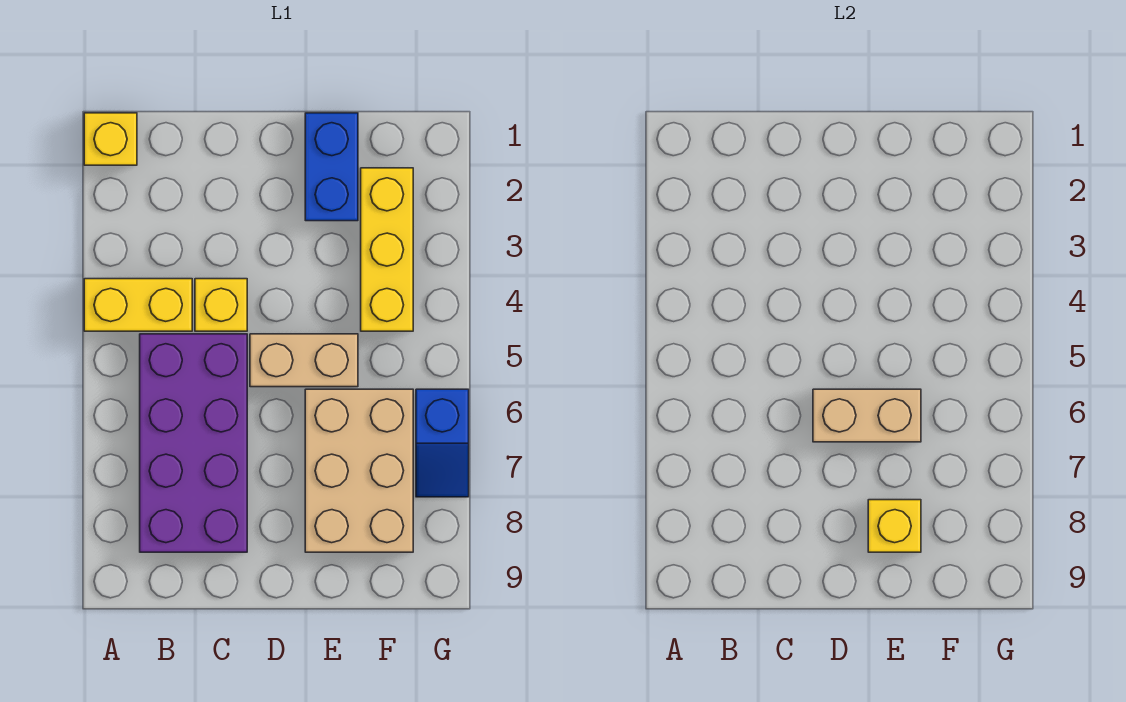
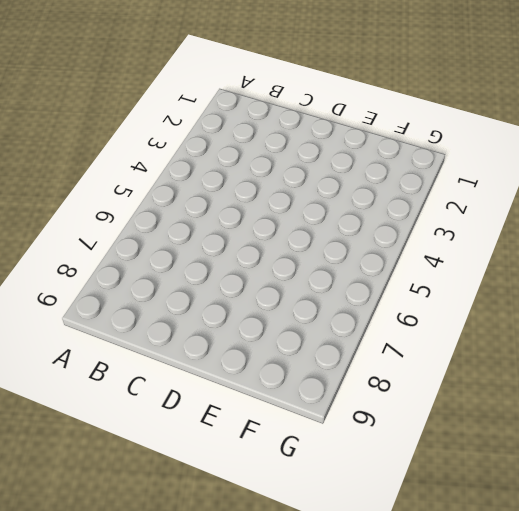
none -> yellow 1x1 brick [84,113,137,165]
none -> yellow 1x2 brick [84,279,192,331]

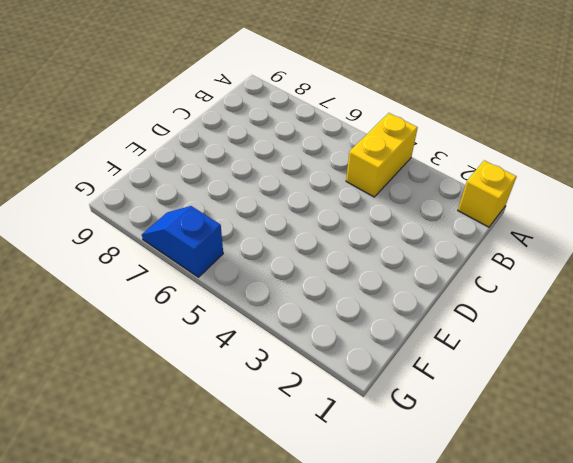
none -> purple 2x4 brick [140,334,247,552]
none -> yellow 1x1 brick [195,279,247,331]

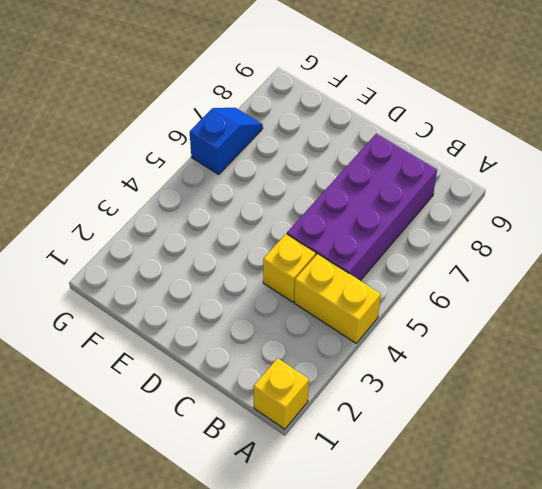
none -> tan 1x2 brick [250,334,358,387]
none -> blue 1x2 brick [305,113,358,221]

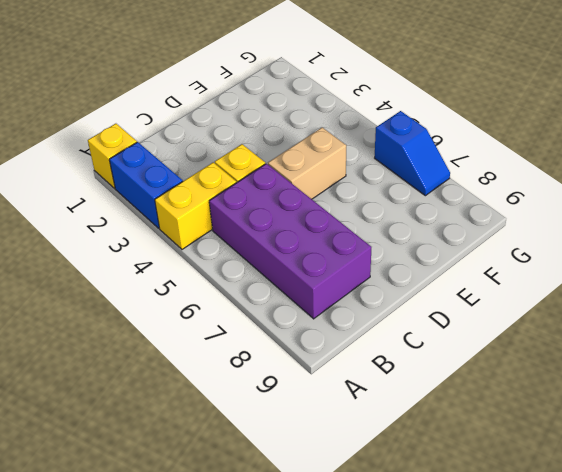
blue 1x2 brick [109,142,183,228] -> blue 1x2 brick moved to [305,113,358,221]
none -> tan 2x3 brick [305,389,413,552]
none -> yellow 1x3 brick [361,168,413,331]

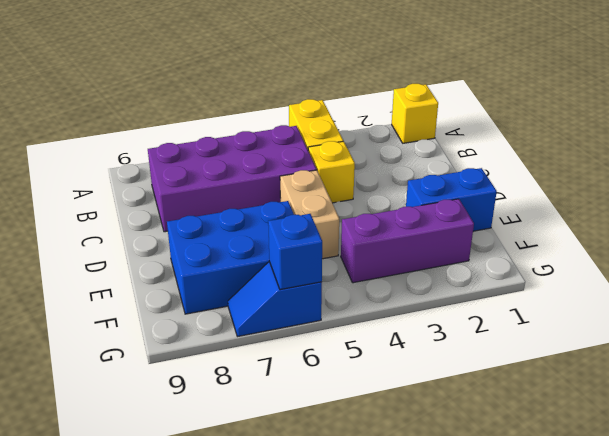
blue 2x3 brick [167,201,294,314] -> tan 2x3 brick [305,389,413,552]
purple 1x3 brick [341,199,474,283] -> yellow 1x3 brick [361,168,413,331]
blue 1x1 brick [268,214,322,290] -> none
none -> tan 1x2 brick [813,389,921,442]
none -> yellow 1x1 brick [868,500,921,552]

